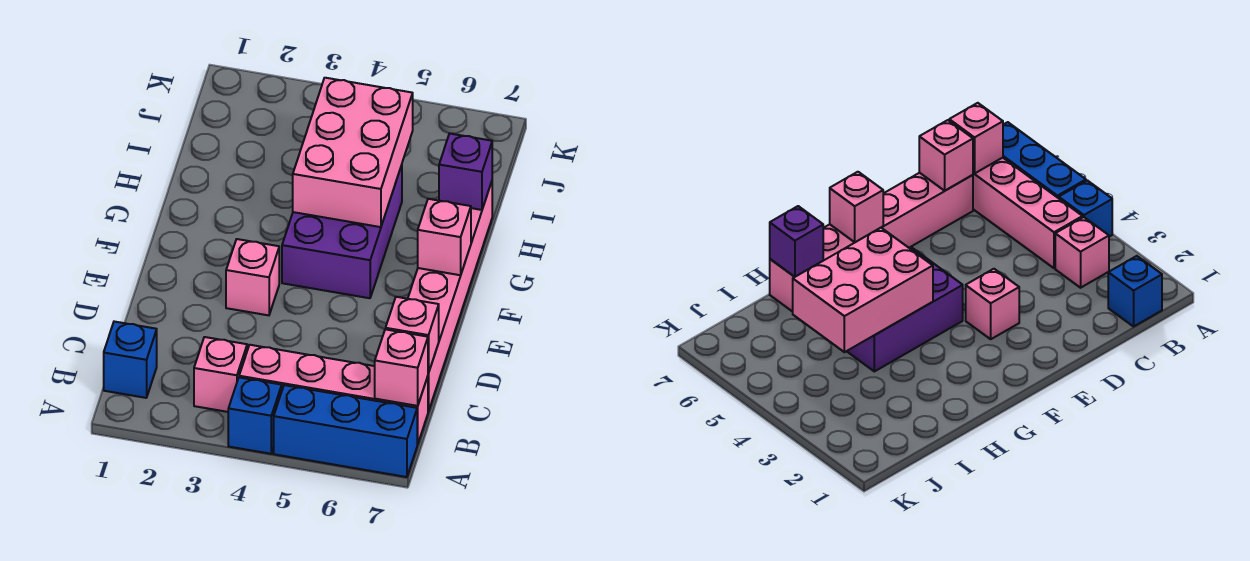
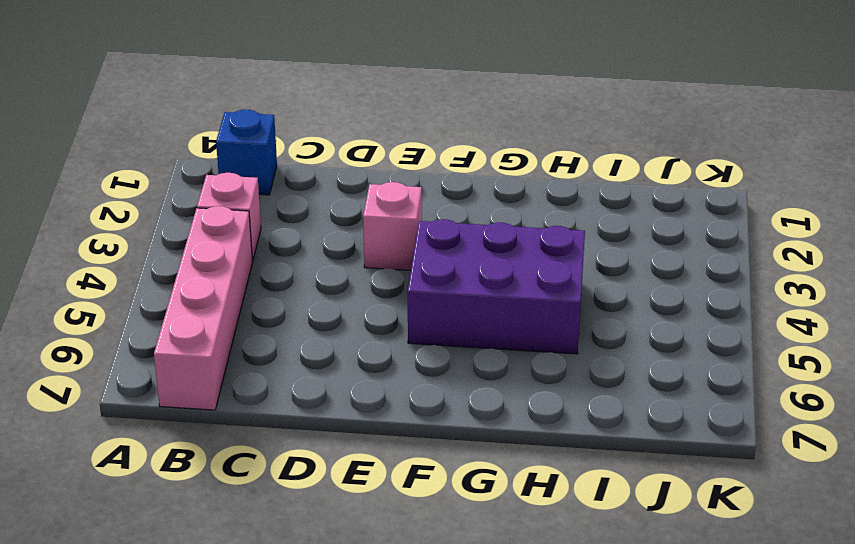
none -> blue 1x1 brick [228,377,282,454]
none -> blue 1x3 brick [274,385,417,477]
none -> pink 1x6 brick [408,182,492,412]

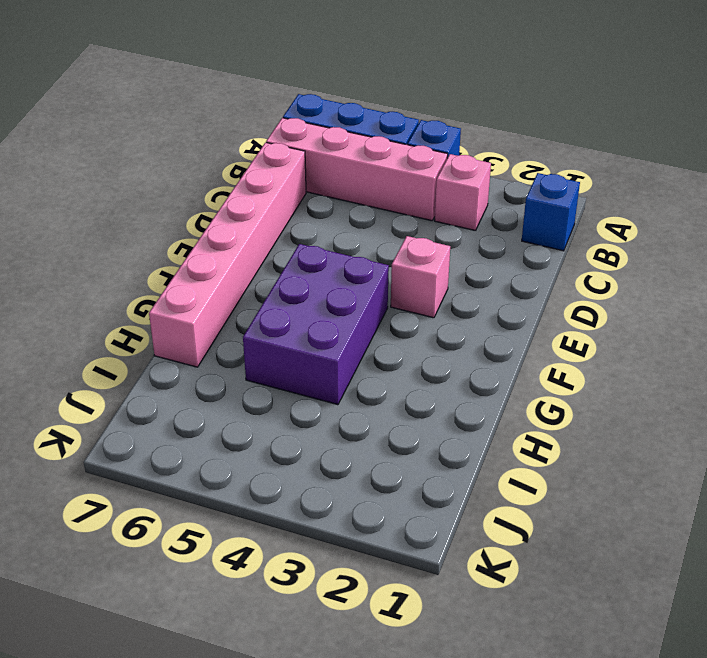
none -> pink 1x1 brick [375,329,428,406]
none -> pink 1x1 brick [386,297,439,373]
none -> pink 1x1 brick [418,199,471,275]

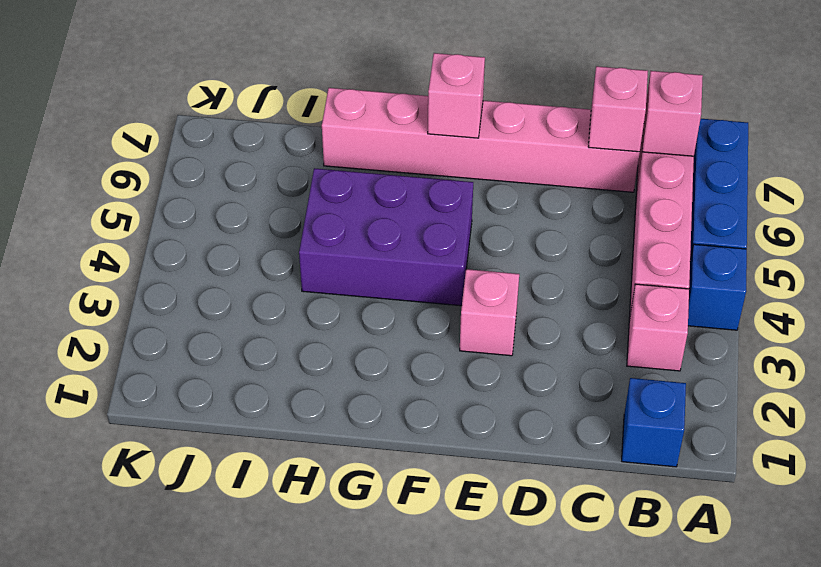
none -> pink 2x3 brick [293,78,413,227]
none -> purple 1x1 brick [439,133,492,210]

